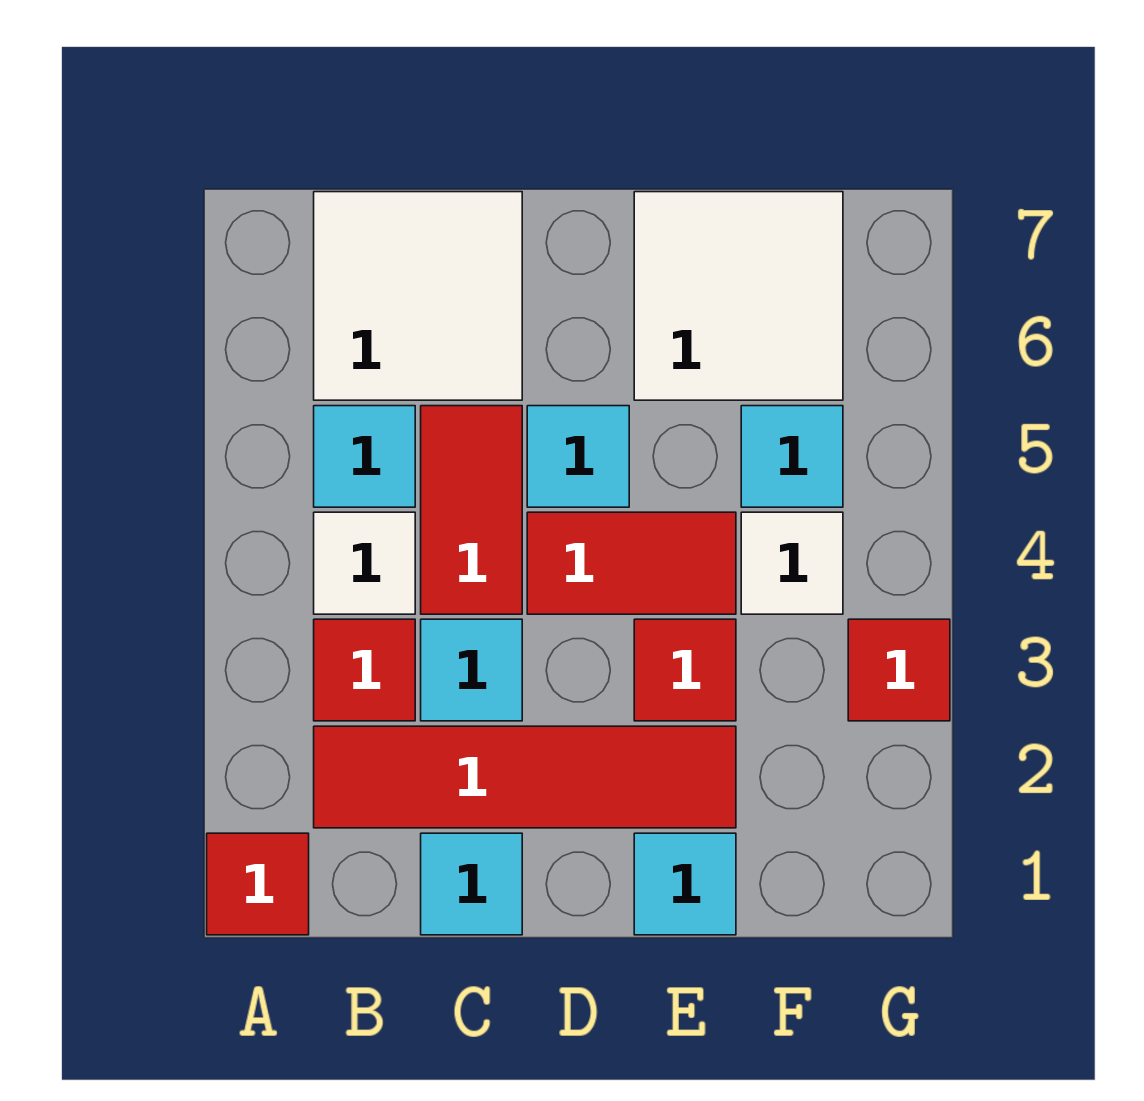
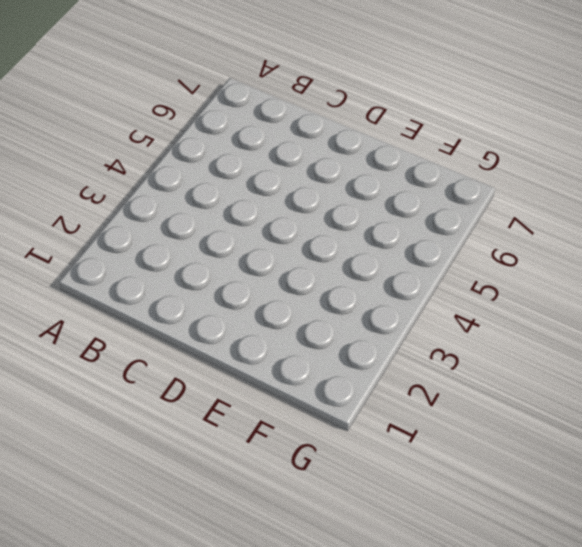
none -> red 1x1 tile [207,833,309,935]
none -> red 1x4 tile [314,726,736,828]
none -> red 1x1 tile [314,619,415,721]

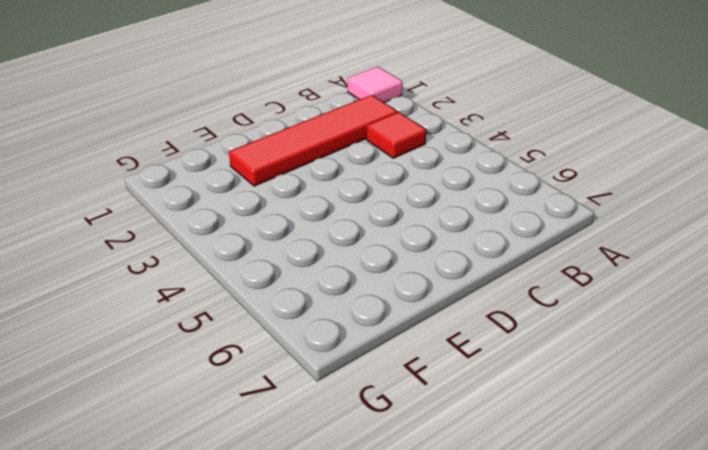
pink 1x1 tile [348,67,403,102] -> red 1x1 tile [207,833,309,935]
none -> white 1x1 tile [314,512,415,614]
none -> cyan 1x1 tile [314,406,415,507]
none -> white 2x2 tile [314,192,522,400]

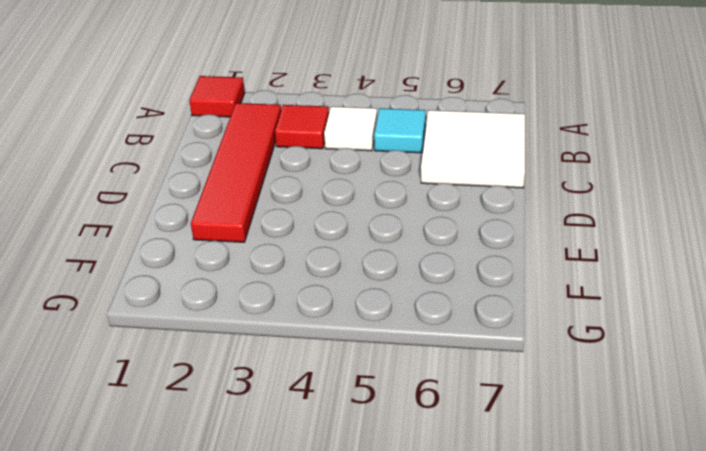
none -> cyan 1x1 tile [421,833,522,935]
none -> cyan 1x1 tile [421,619,522,721]
none -> red 1x2 tile [421,406,522,614]

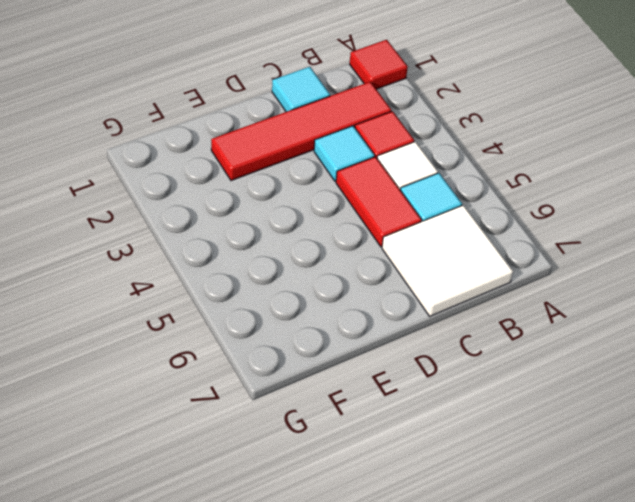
none -> red 1x2 tile [527,512,736,614]
none -> cyan 1x1 tile [527,406,629,507]
none -> cyan 1x1 tile [634,833,736,935]

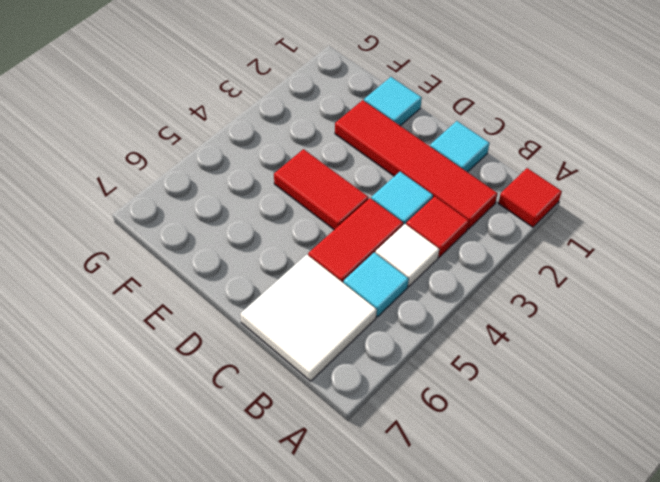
none -> cyan 1x1 tile [527,406,629,507]
none -> red 1x1 tile [634,619,736,721]
none -> white 2x2 tile [634,192,843,400]

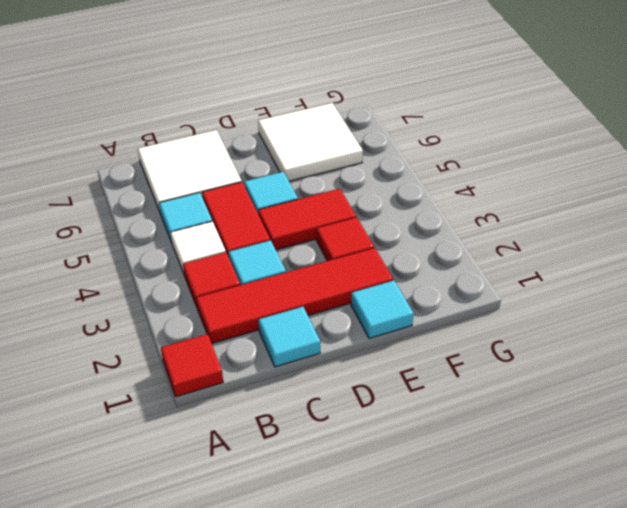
none -> white 1x1 tile [741,512,843,614]
none -> cyan 1x1 tile [741,406,843,507]
none -> red 1x1 tile [848,619,950,721]

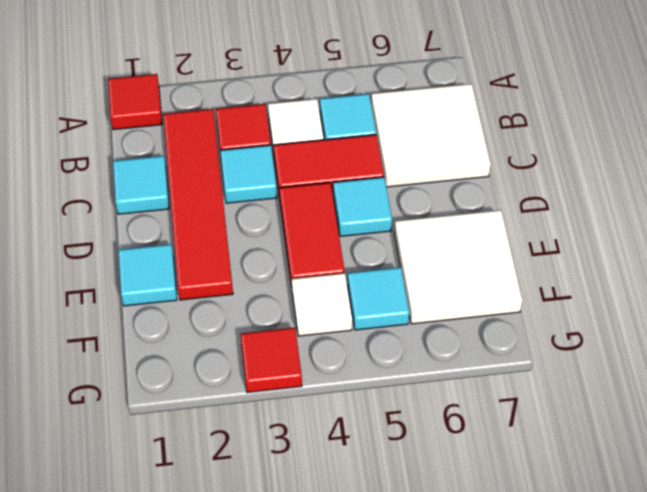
none -> red 1x1 tile [634,619,736,721]

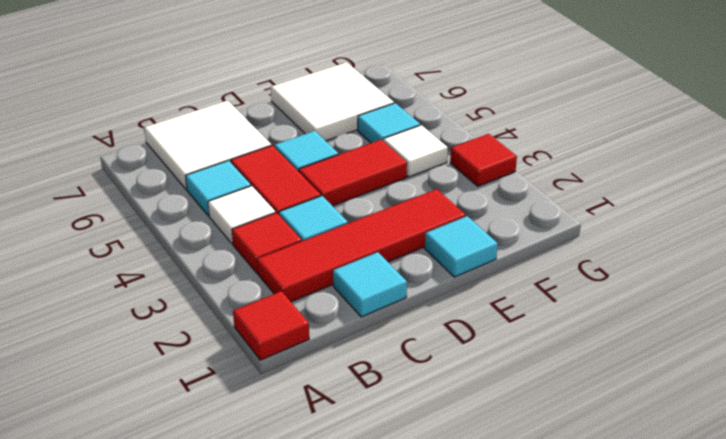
none -> red 1x1 tile [634,619,736,721]

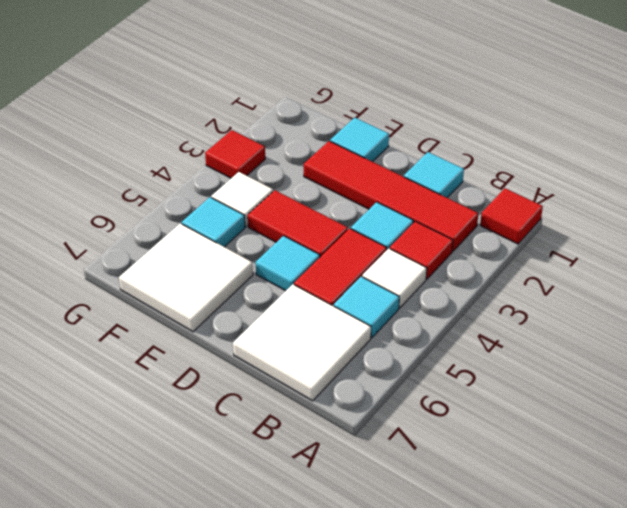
none -> red 1x1 tile [634,619,736,721]

